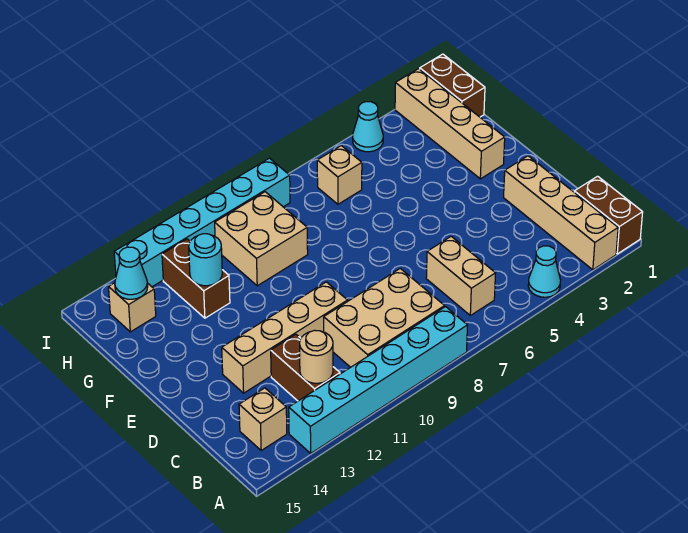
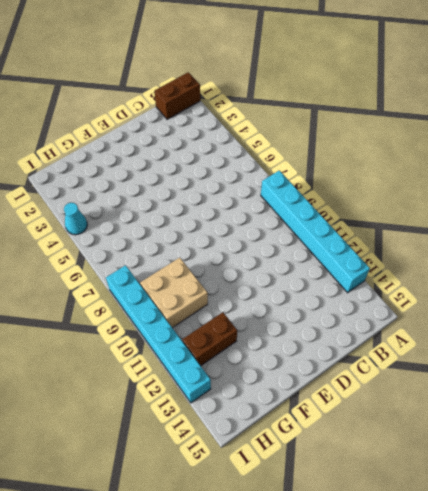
none -> tan 1x4 brick [504,156,618,270]
none -> cyan 1x1 cone [528,246,561,297]
none -> tan 1x2 brick [426,236,496,315]

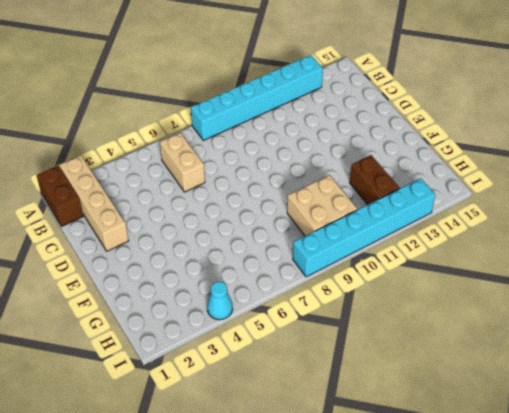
none -> cyan 1x1 cone [528,246,561,297]
none -> tan 2x3 brick [324,268,445,367]
none -> brown 1x2 brick [271,334,340,401]

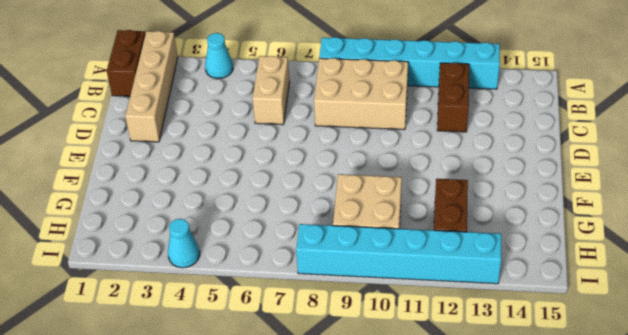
none -> tan 1x1 brick [239,388,287,450]
none -> tan 1x4 brick [222,282,348,393]
none -> tan 1x4 brick [395,69,505,179]

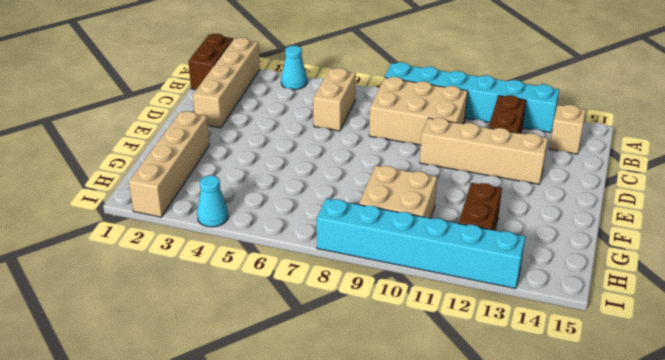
none -> brown 1x2 brick [420,54,485,117]
none -> tan 1x1 brick [317,146,362,204]
none -> tan 1x1 brick [109,283,156,332]

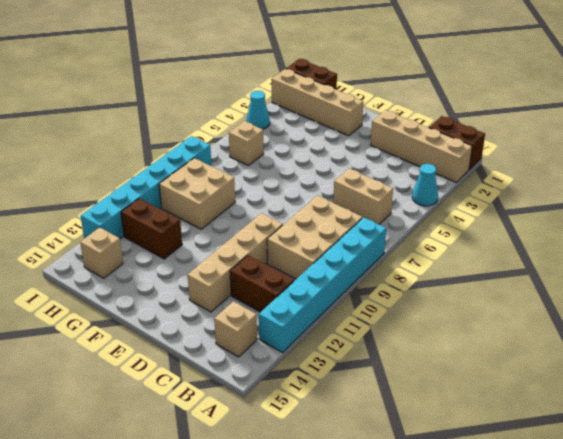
none -> tan 1x1 round brick [300,330,333,383]
none -> cyan 1x1 round brick [189,234,222,286]
none -> cyan 1x1 cone [115,247,148,299]

